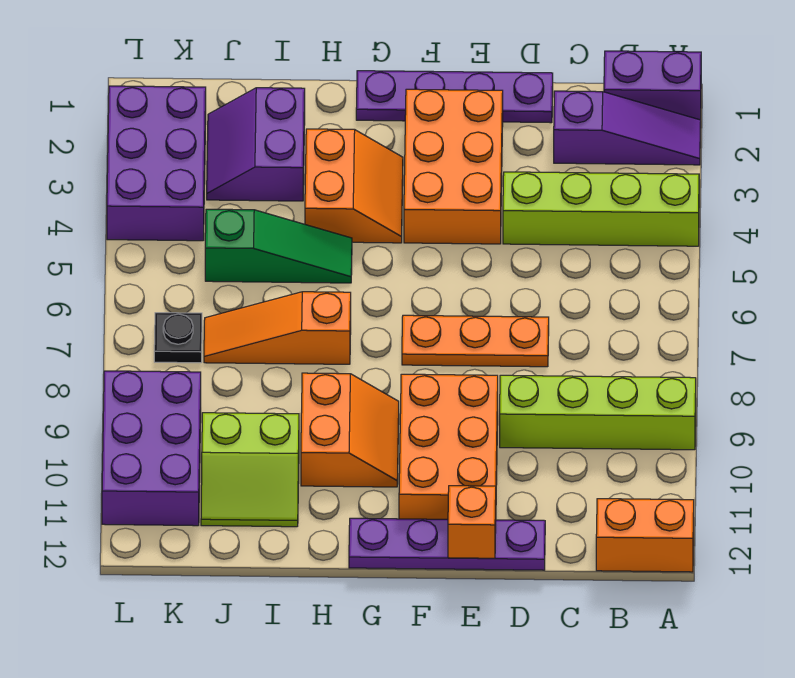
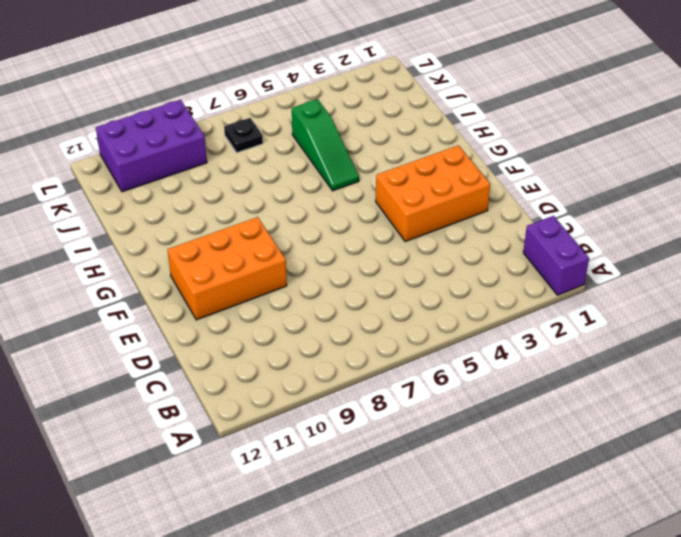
none -> purple 1x3 slope [554,91,701,165]
none -> lime 1x4 brick [503,172,699,246]
none -> lime 1x4 brick [500,375,696,450]

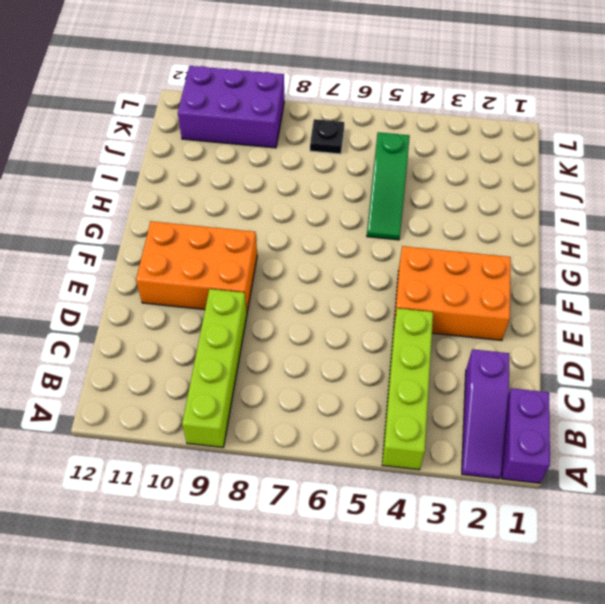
none -> orange 1x2 brick [596,499,694,572]
none -> purple 1x4 plate [356,71,553,123]
none -> orange 1x3 plate [402,315,549,367]

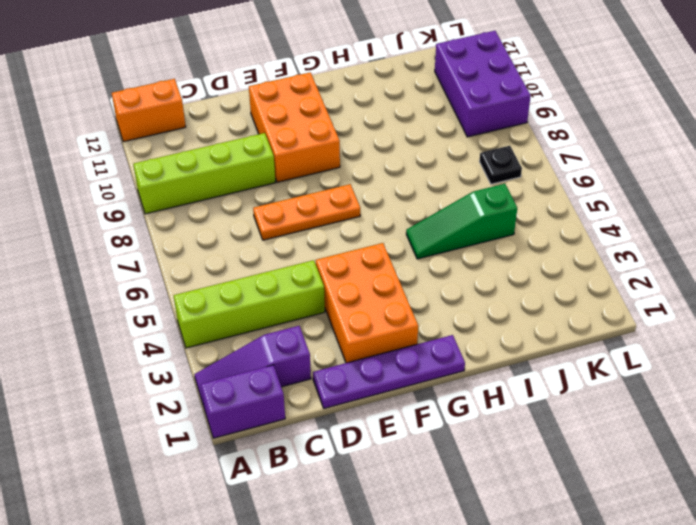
none -> purple 1x4 plate [349,518,545,570]
none -> orange 2x2 slope [305,129,403,243]
none -> orange 2x2 slope [301,373,399,487]

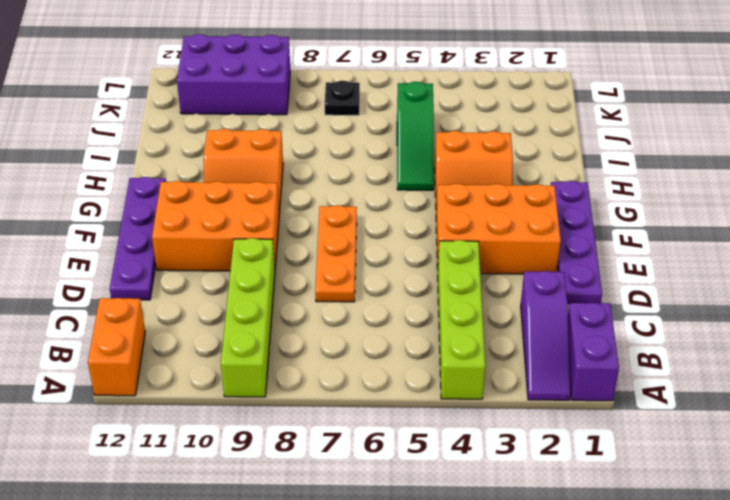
none -> orange 1x3 slope [204,292,351,364]
none -> purple 2x2 slope [207,88,305,201]
none -> lime 2x2 slope [201,413,299,527]

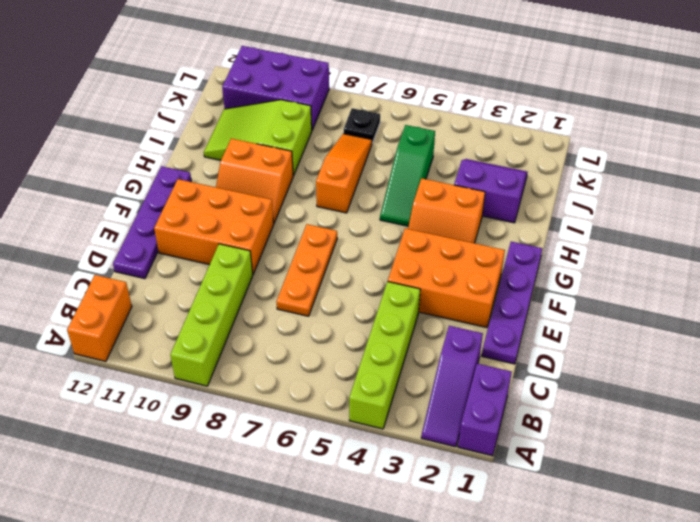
lime 2x3 slope [204,100,312,176] -> lime 2x2 slope [201,413,299,527]
none -> purple 2x3 brick [107,86,206,241]
none -> orange 1x1 brick [448,486,496,558]

